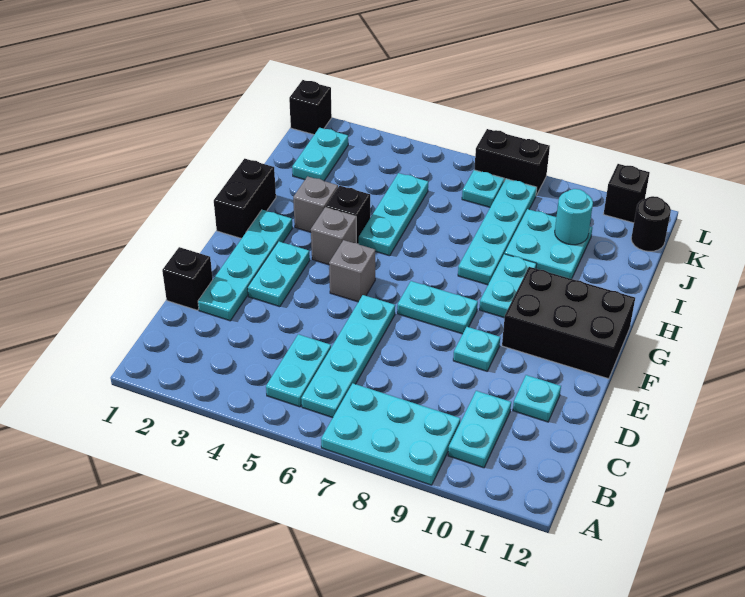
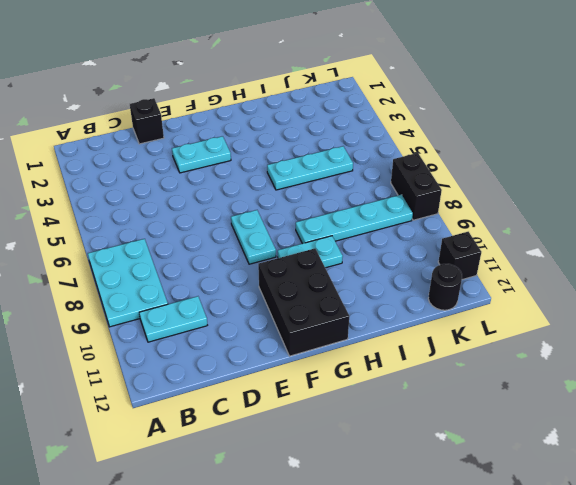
none -> cyan 1x2 plate [266,334,331,407]
none -> cyan 1x4 plate [301,295,395,418]
none -> cyan 1x4 plate [198,210,292,321]

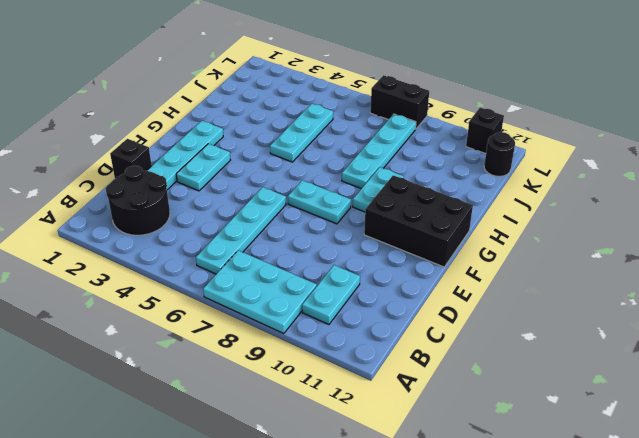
black 2x2 round brick [106,166,170,235] -> none
none -> cyan 1x2 plate [266,334,331,407]
none -> cyan 1x1 plate [513,375,561,422]
none -> cyan 1x1 plate [453,327,500,371]

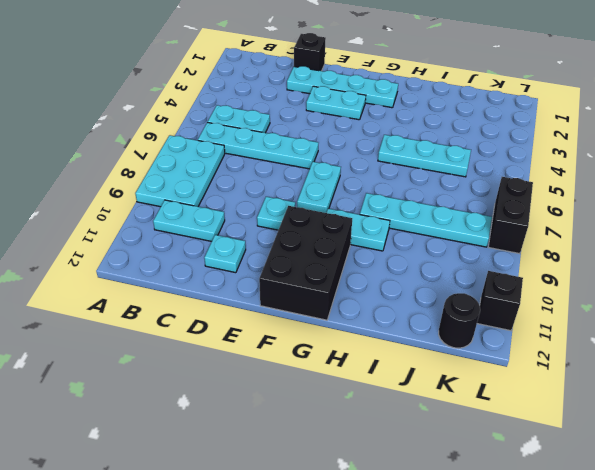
none -> grey 1x1 brick [329,240,375,302]
none -> black 1x2 brick [214,159,276,239]
none -> grey 1x1 brick [311,208,356,265]

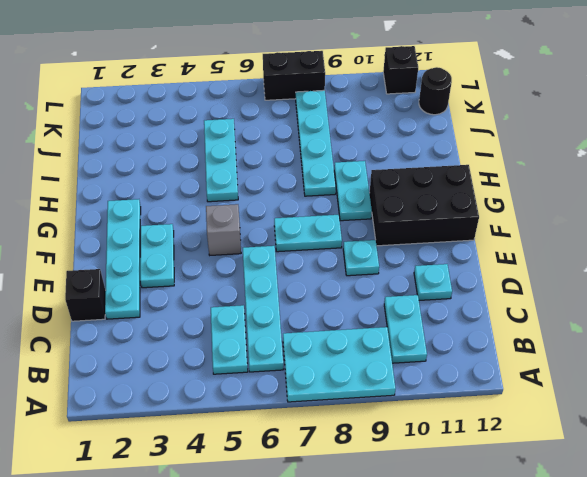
none -> black 1x2 brick [214,159,276,239]
none -> grey 1x1 brick [311,208,356,265]
none -> grey 1x1 brick [293,176,338,232]

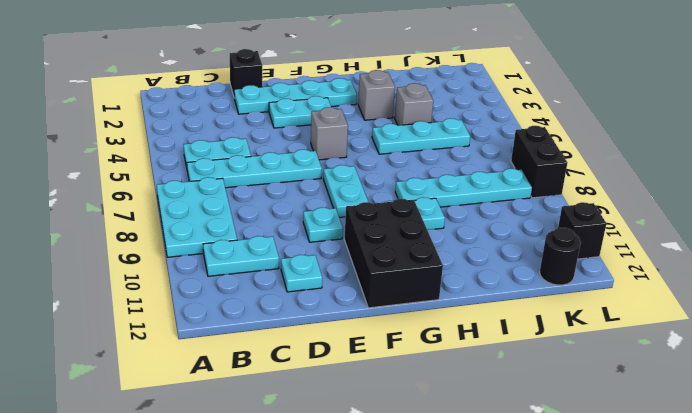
grey 1x1 brick [395,83,433,125] -> grey 1x1 brick moved to [311,208,356,265]
none -> black 1x2 brick [214,159,276,239]
none -> black 1x1 brick [326,186,370,244]
none -> cyan 2x2 plate [505,209,593,279]

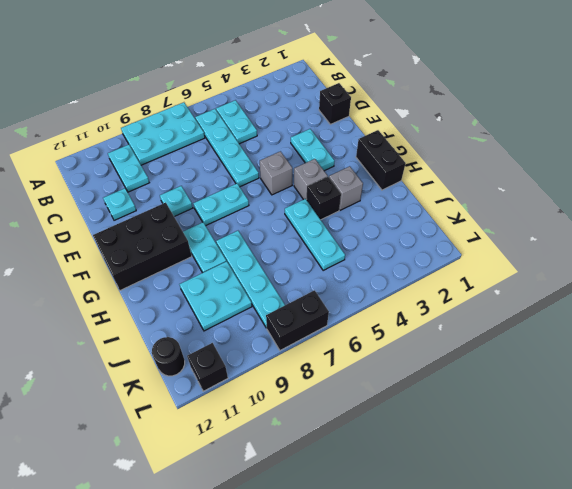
none -> cyan 1x4 plate [198,210,292,321]
none -> cyan 1x2 plate [292,128,348,181]
none -> cyan 1x1 plate [462,170,504,207]

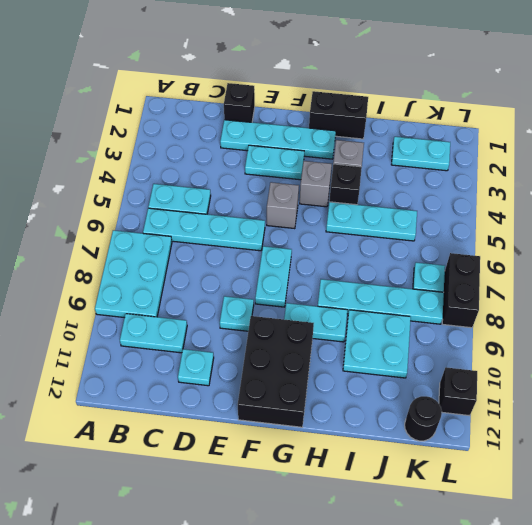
none -> black 1x1 brick [289,80,332,135]
none -> cyan 1x1 round brick [555,189,593,245]

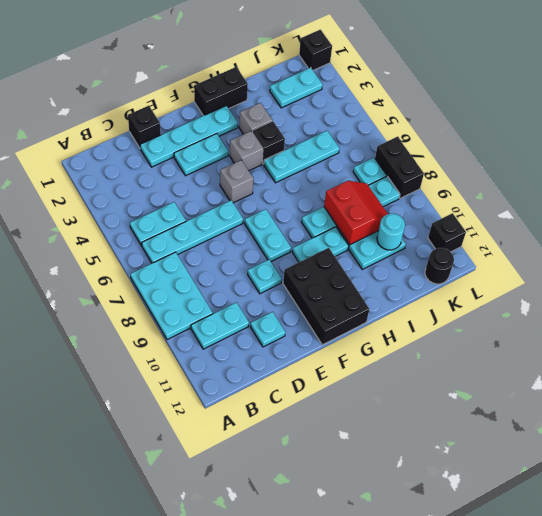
red 2x2 slope [324,181,388,245] -> none

